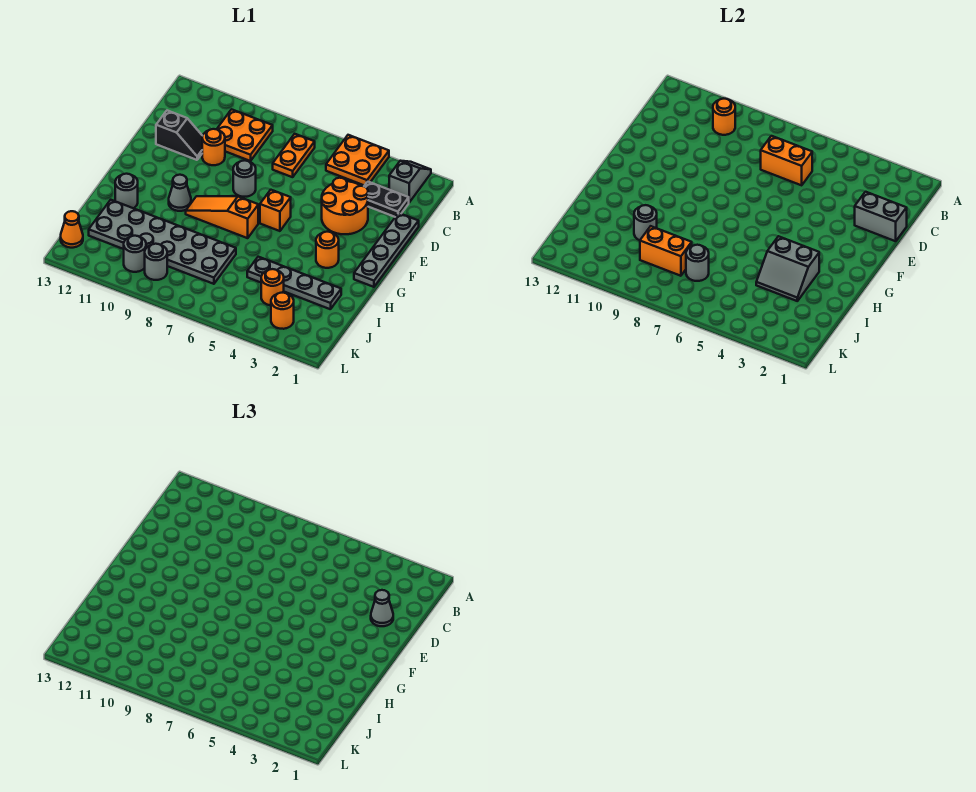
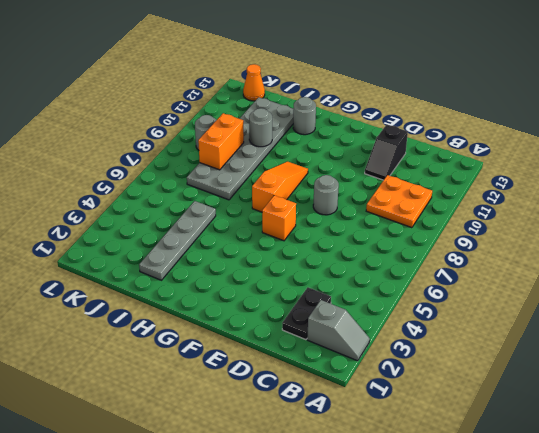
none -> orange 2x2 plate [326,135,389,185]
none -> orange 1x2 plate [273,134,315,177]
none -> grey 1x4 plate [354,213,419,287]
none -> orange 2x2 round brick [322,178,368,234]

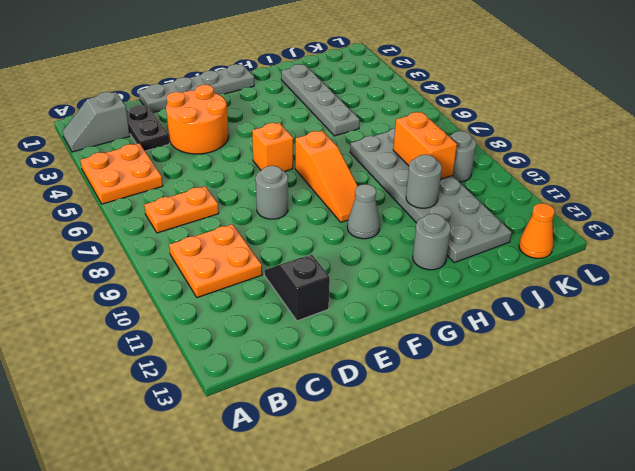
none -> orange 1x1 round brick [202,129,225,165]
none -> orange 1x1 round brick [316,232,339,268]
none -> orange 1x1 round brick [261,269,284,305]
none -> orange 1x1 round brick [271,293,294,329]

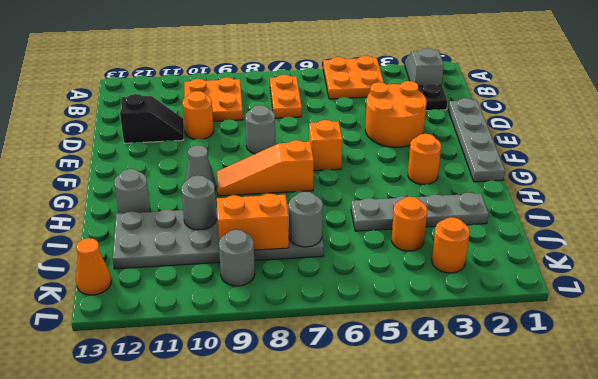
none -> grey 1x1 round brick [124,236,146,272]
none -> orange 1x1 round brick [713,99,735,135]
none -> orange 1x2 brick [761,136,812,185]
none -> grey 1x2 brick [855,192,907,241]

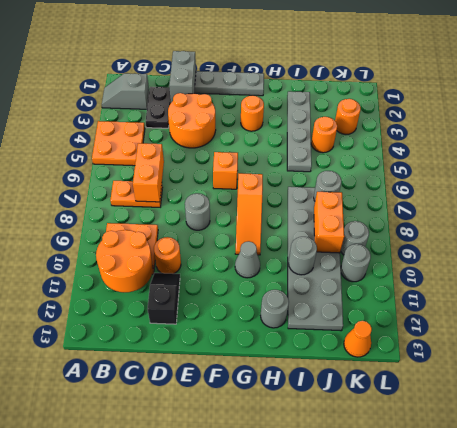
orange 2x2 round brick [96,230,153,292] -> orange 1x1 round brick [713,99,735,135]
none -> grey 2x2 slope [756,236,819,301]
none -> grey 1x1 cone [371,590,393,626]

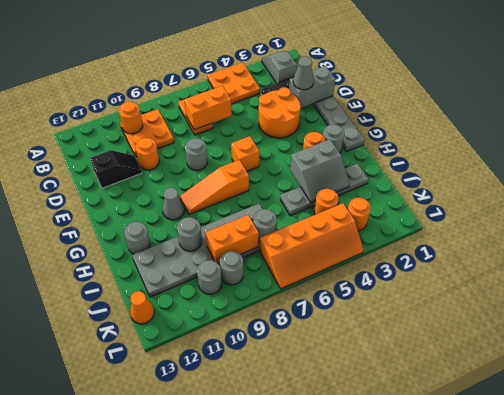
grey 1x1 round brick [323,124,344,153] -> none
orange 2x4 slope [260,203,364,289] -> none

